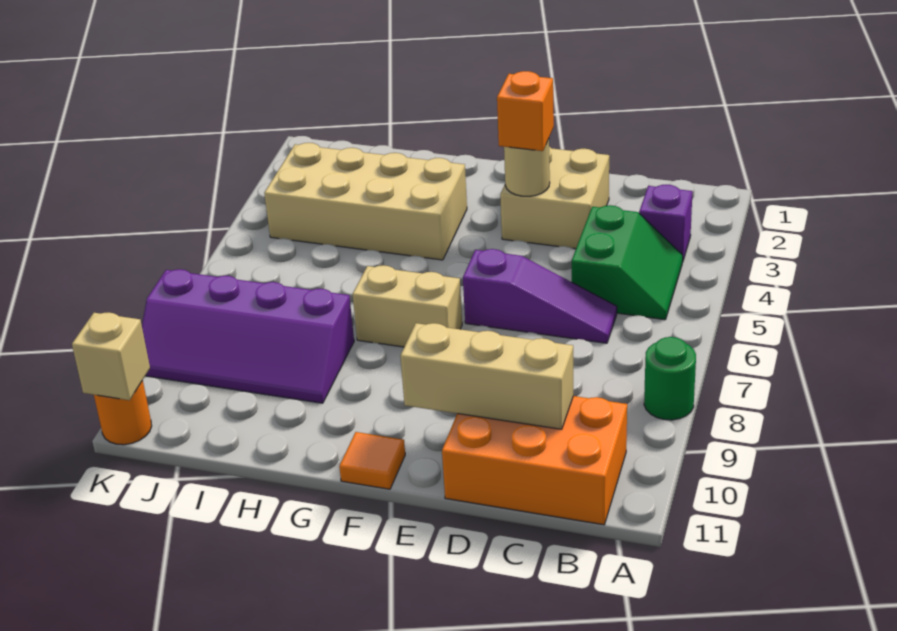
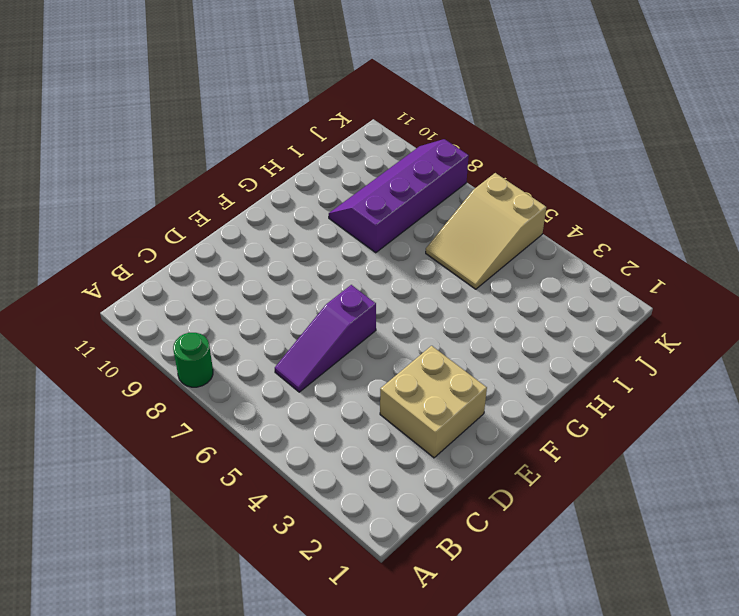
tan 2x3 slope [426,173,546,289] -> none
none -> purple 1x1 brick [639,185,693,262]
none -> green 2x2 slope [572,205,683,320]
none -> orange 2x3 brick [442,396,627,525]

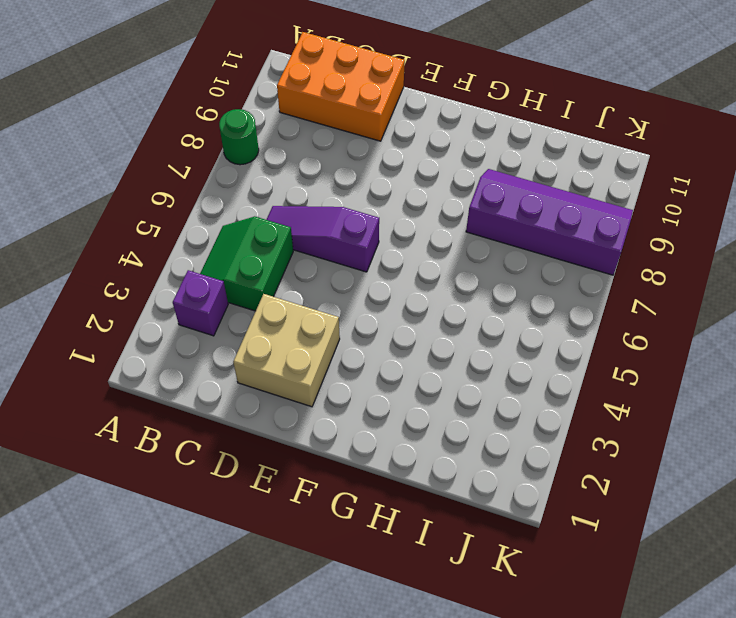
none -> tan 1x2 brick [353,265,462,347]
none -> orange 1x1 tile [339,432,405,489]
none -> tan 2x4 brick [264,143,467,260]

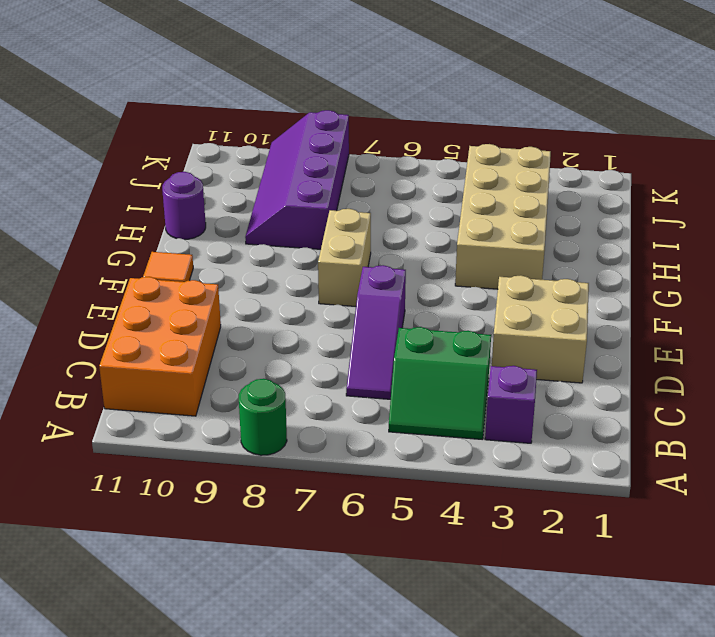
purple 1x1 round brick [162,172,206,239] -> none
none -> orange 1x1 round brick [94,380,152,445]
none -> tan 1x3 brick [400,323,573,429]
none -> tan 1x1 round brick [504,139,550,196]

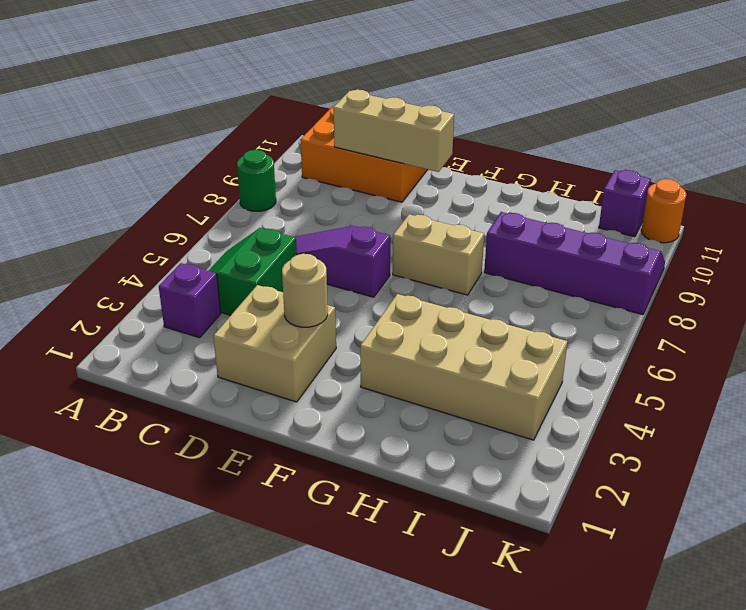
purple 1x1 brick [599,170,651,237] -> none
none -> orange 1x1 tile [339,432,405,489]
none -> tan 1x1 brick [72,312,150,400]
none -> orange 1x1 brick [497,71,554,151]

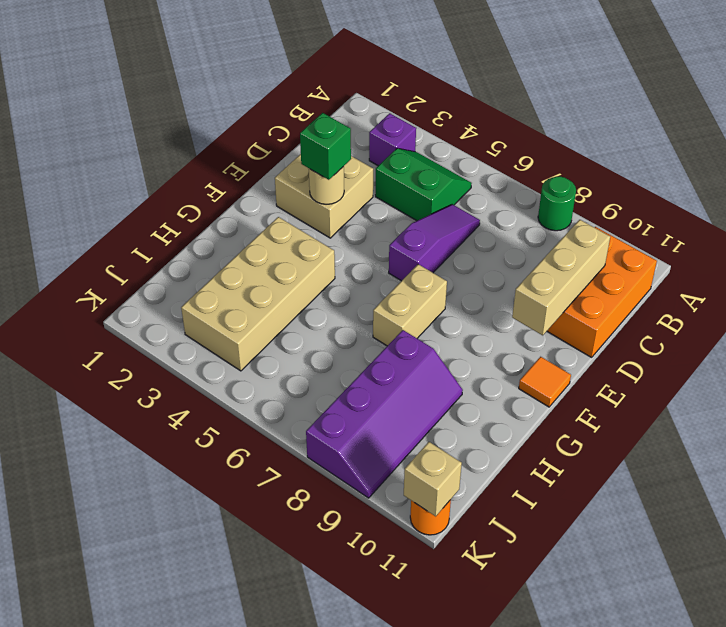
green 1x1 brick [300,113,351,180] -> orange 1x1 brick [497,71,554,151]

